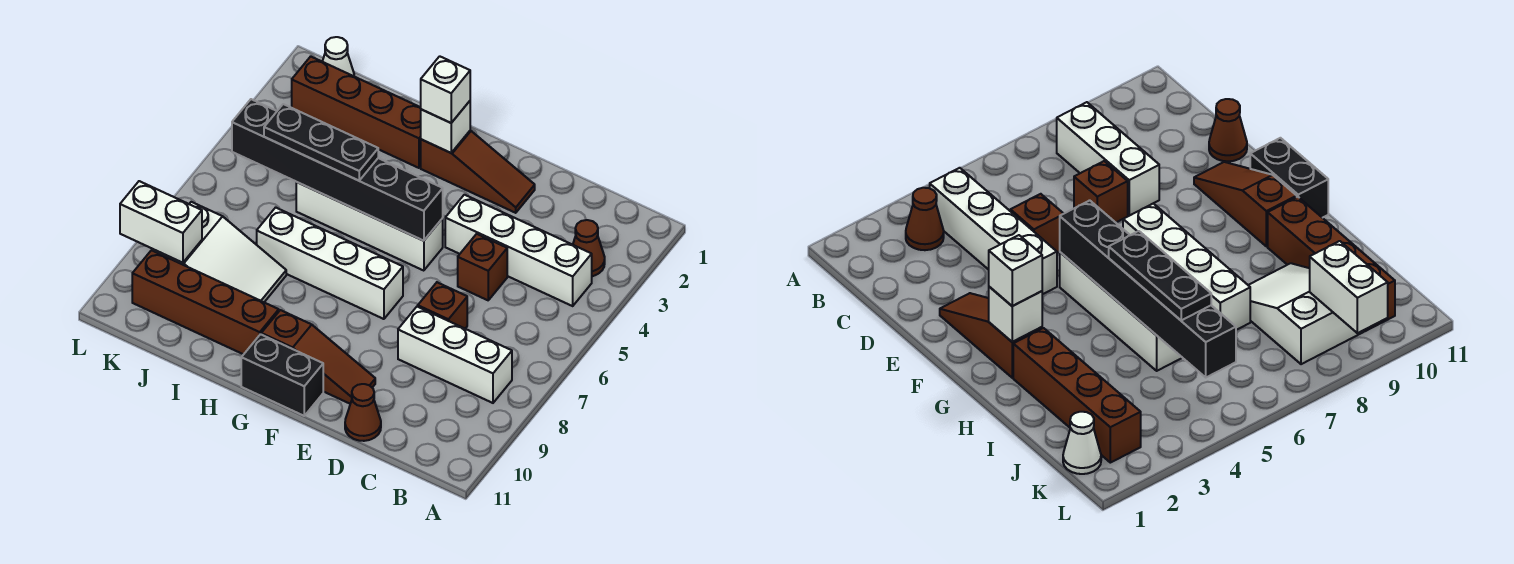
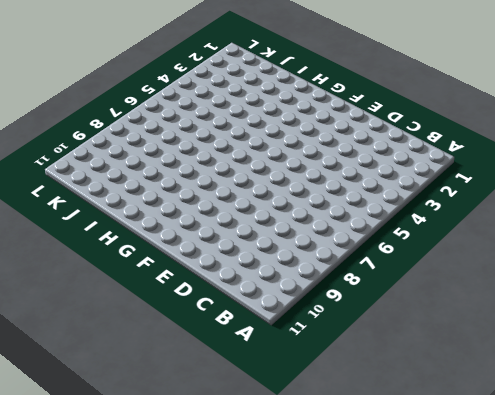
none -> brown 1x1 cone [573,220,605,276]
none -> white 1x4 brick [445,195,592,306]
none -> white 1x3 brick [398,306,512,403]

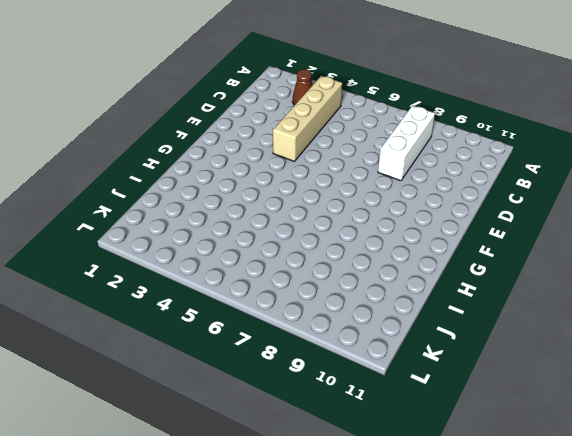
tan 1x4 brick [273,76,342,162] -> white 1x4 brick [445,195,592,306]
none -> brown 1x1 brick [458,234,507,300]
none -> brown 1x1 brick [418,282,467,328]
none -> brown 1x1 cone [345,384,381,441]

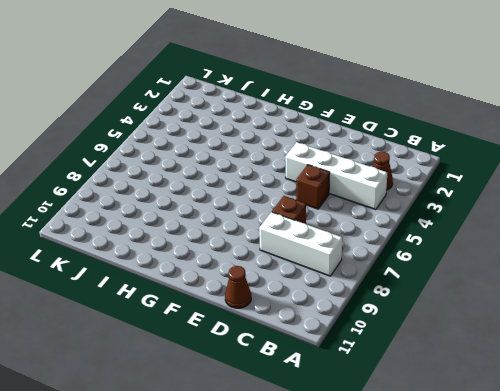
none -> brown 1x3 slope [421,130,535,213]
none -> brown 1x3 slope [261,310,375,404]
none -> white 1x4 brick [296,182,443,271]

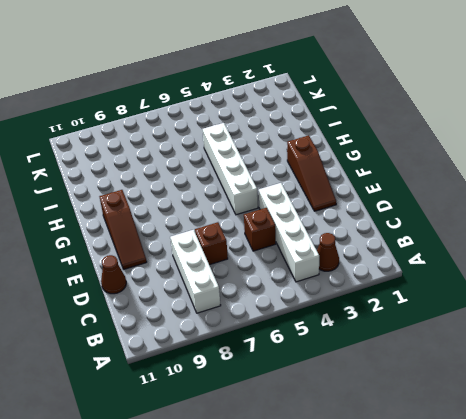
none -> white 1x4 brick [257,207,403,319]
none -> black 1x2 brick [241,334,323,416]
none -> brown 1x4 brick [292,56,421,168]

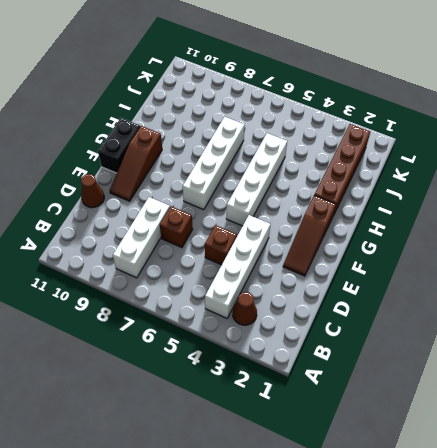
none -> brown 1x4 brick [132,250,279,354]
none -> white 2x3 slope [152,202,286,302]
none -> white 1x1 cone [322,37,354,76]

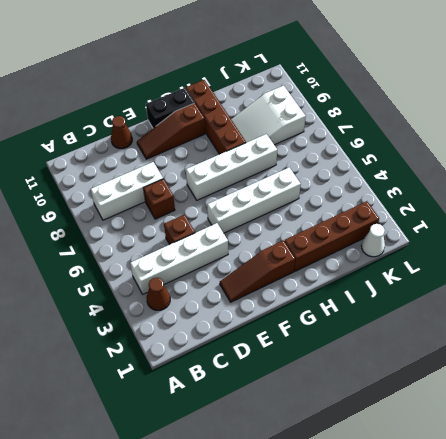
brown 1x4 brick [186,80,246,154] -> brown 1x4 brick turned to [132,250,279,354]
none -> black 1x6 brick [232,99,443,241]
none -> white 1x1 brick [421,101,470,153]
none -> white 1x2 brick [120,181,202,263]

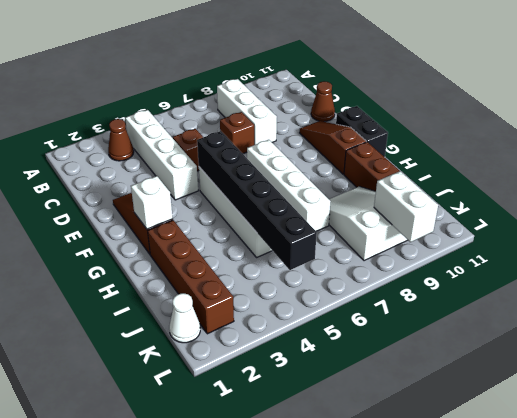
none -> white 1x1 brick [421,56,470,123]
none -> black 1x3 plate [264,104,378,181]

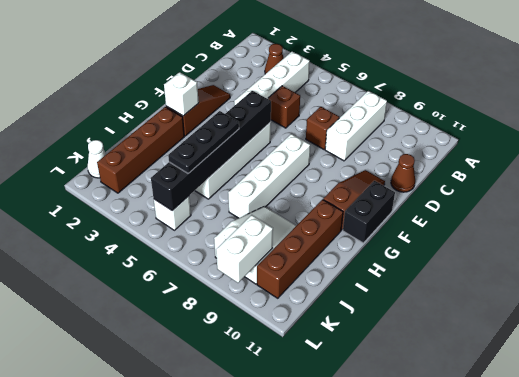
white 1x1 brick [154,196,191,230] -> white 1x1 brick moved to [421,56,470,123]

